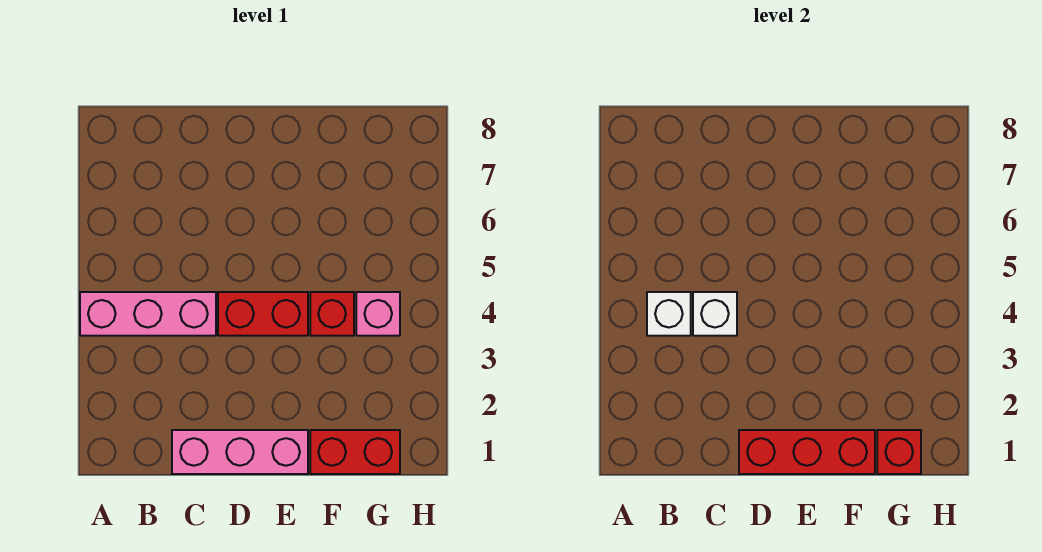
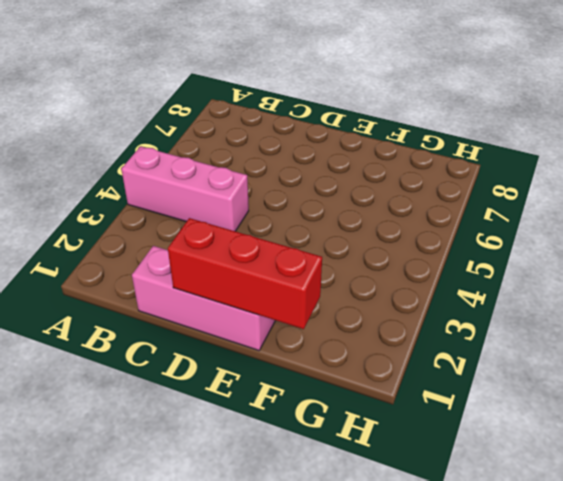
none -> red 1x2 brick [218,292,308,336]
none -> red 1x2 brick [310,430,400,474]

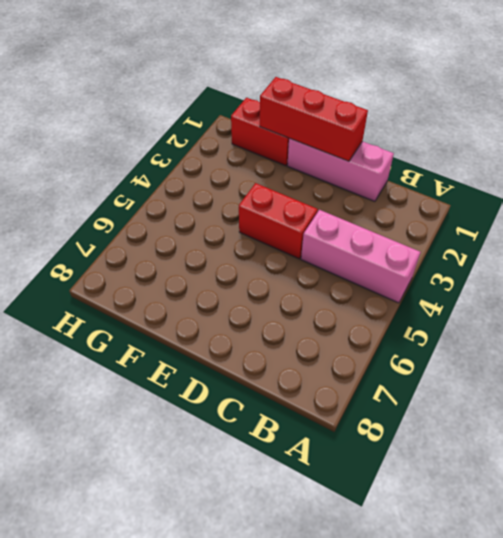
none -> red 1x1 brick [310,292,354,336]
none -> pink 1x1 brick [356,292,400,336]

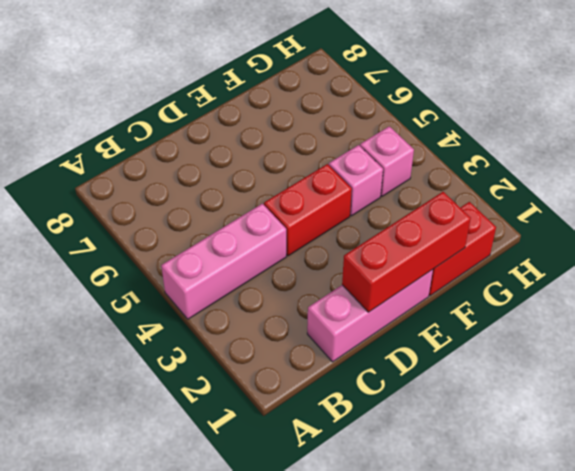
pink 1x1 brick [329,145,383,216] -> red 1x1 brick [310,292,354,336]
none -> white 1x1 brick [647,292,691,336]
none -> white 1x1 brick [693,292,737,336]

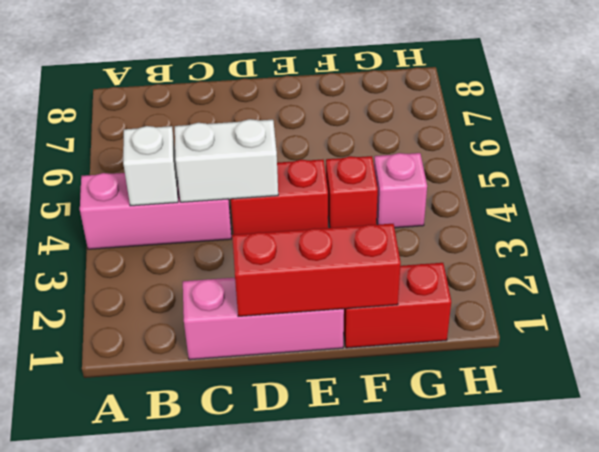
white 1x2 brick [175,119,278,202] -> white 1x1 brick [693,292,737,336]
none -> red 1x1 brick [877,430,921,474]

